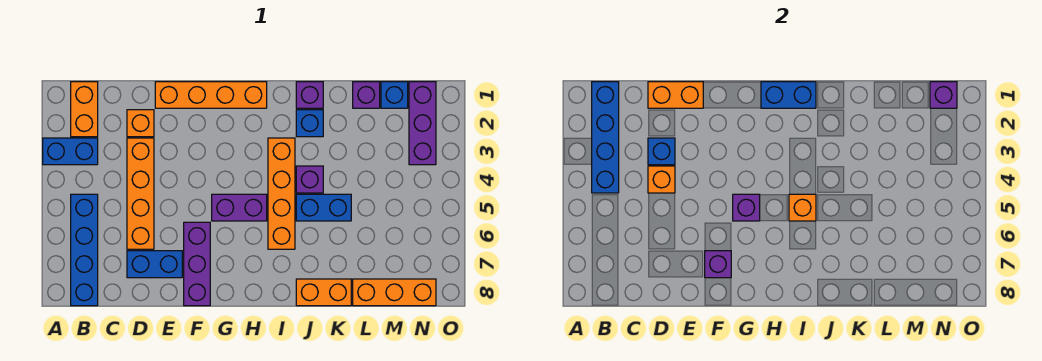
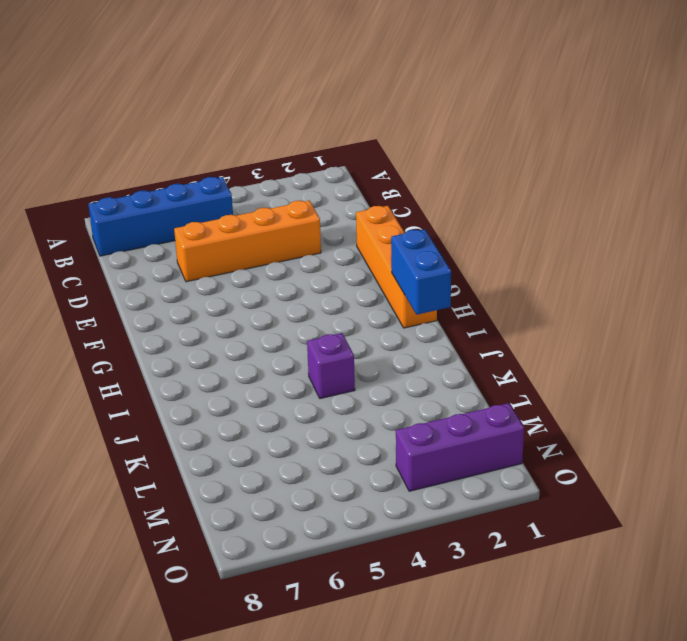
none -> blue 1x2 brick [43,138,98,165]
none -> orange 1x2 brick [71,82,98,137]
none -> orange 1x1 brick [127,110,154,137]

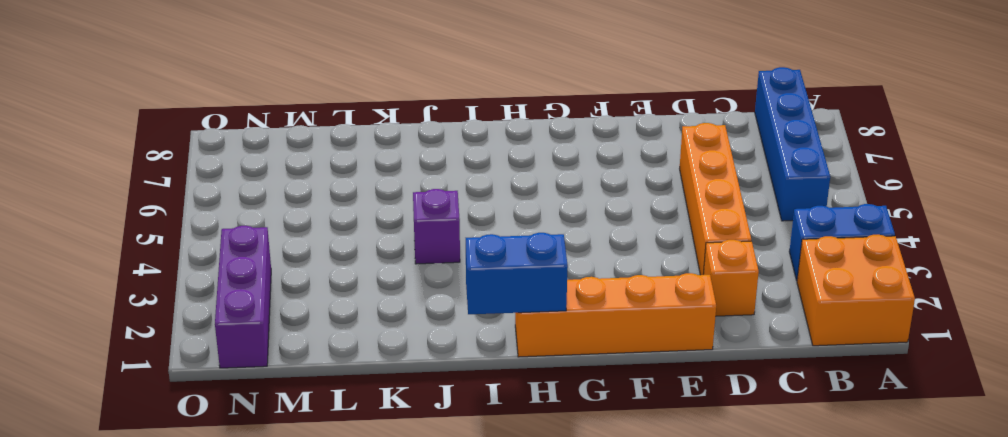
orange 2x2 brick [797,235,915,346] -> orange 1x2 brick [71,82,98,137]
none -> blue 1x2 brick [127,251,182,278]
none -> purple 1x3 brick [184,222,210,306]
none -> purple 1x2 brick [212,194,267,221]

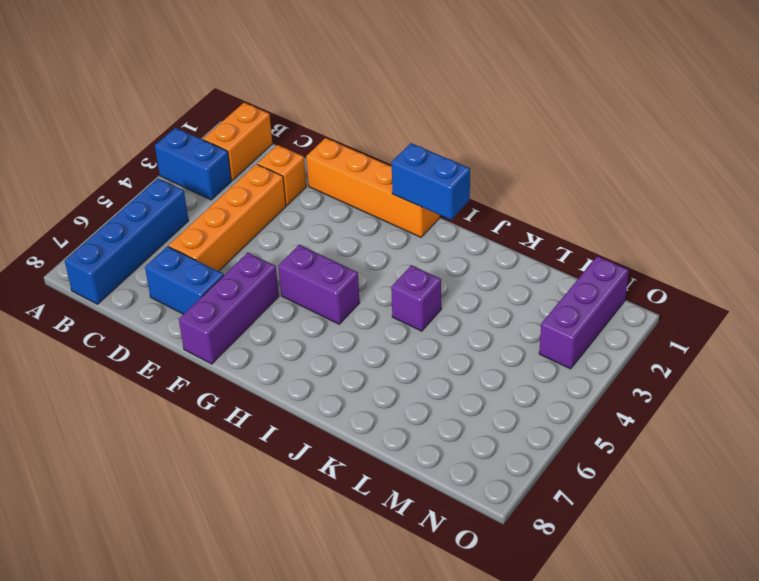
none -> orange 1x4 brick [268,138,295,249]
none -> purple 1x1 brick [296,82,323,108]
none -> blue 1x1 brick [296,110,323,137]

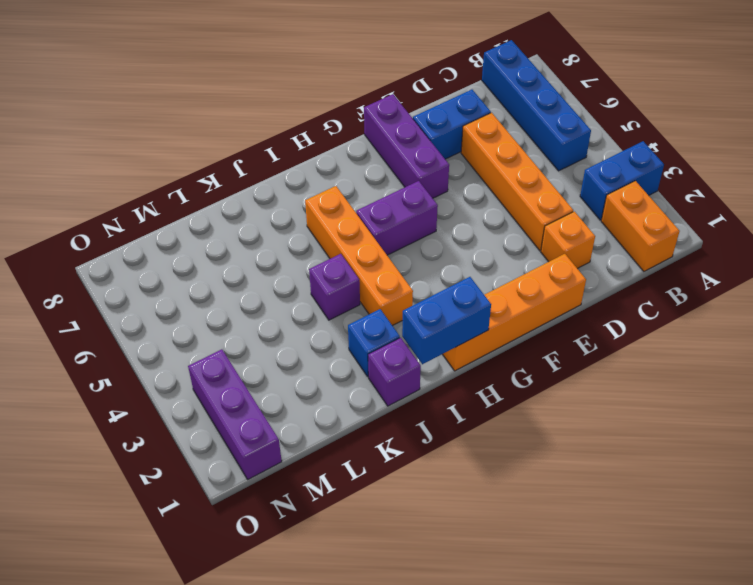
none -> blue 1x2 brick [296,194,351,221]
none -> orange 1x2 brick [296,279,351,306]
none -> purple 1x1 brick [353,82,380,108]

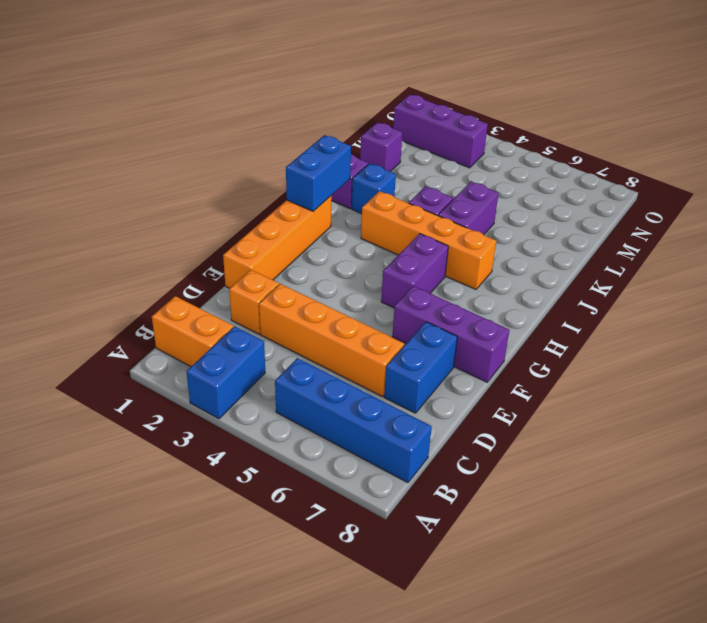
purple 1x2 brick [438,182,499,235] -> blue 1x2 brick [296,194,351,221]
none -> orange 1x2 brick [296,279,351,306]
none -> orange 1x3 brick [353,279,436,306]
none -> blue 1x1 brick [381,82,408,108]

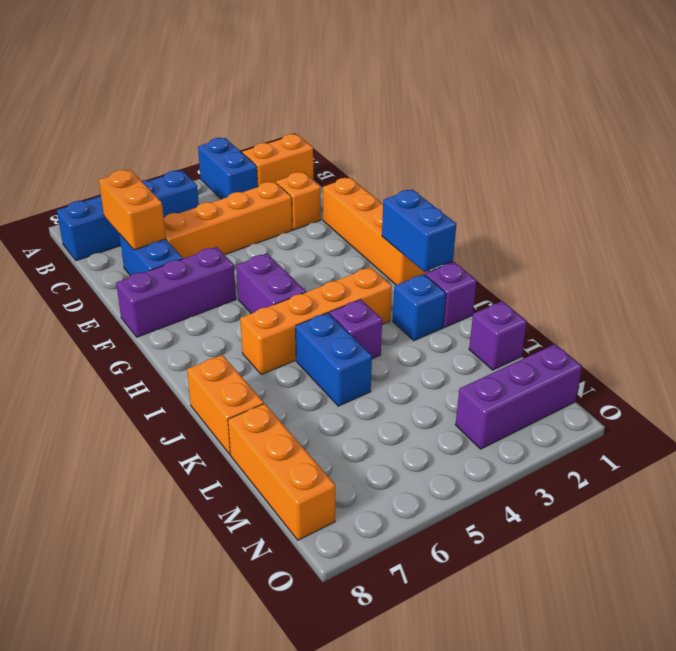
orange 1x2 brick [99,170,166,250] -> orange 1x2 brick moved to [648,82,703,108]
none -> blue 1x1 brick [381,82,408,108]
none -> blue 1x4 brick [592,82,619,193]
none -> blue 1x1 brick [648,138,675,165]

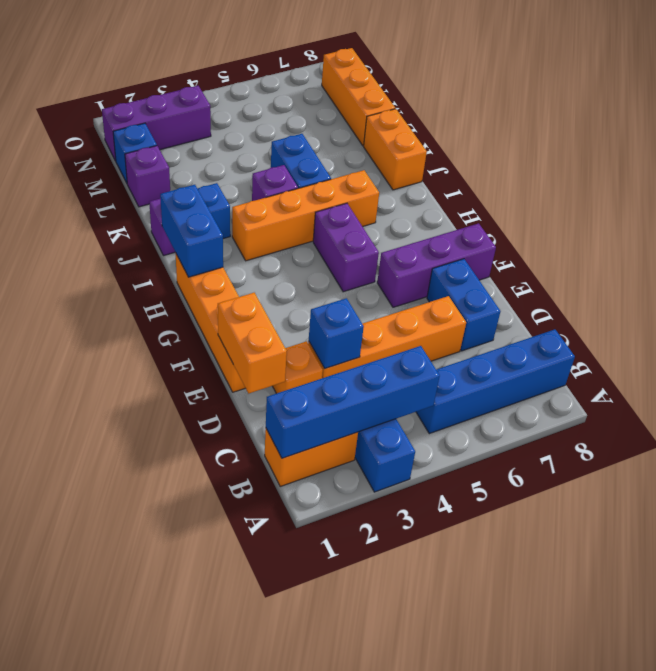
none -> orange 1x1 brick [648,166,675,193]
none -> purple 1x1 brick [705,251,731,278]
none -> purple 1x1 brick [733,194,760,221]

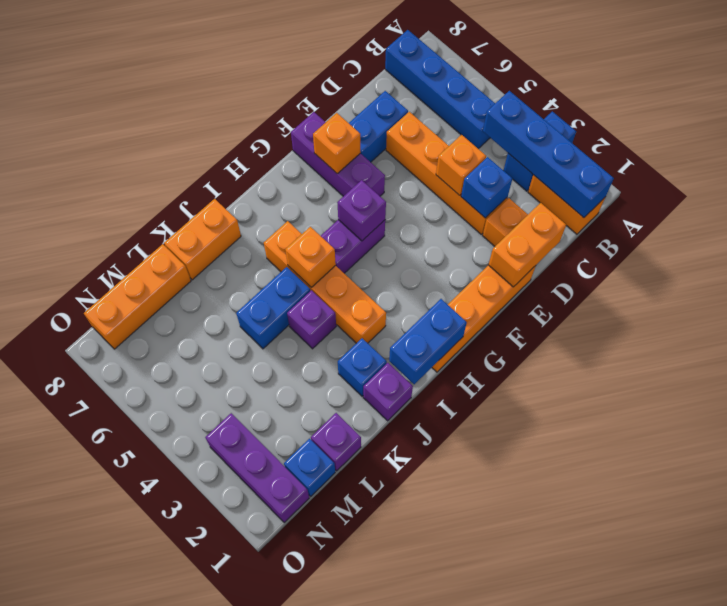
orange 1x1 brick [313,113,361,174] -> purple 1x1 brick [705,251,731,278]
none -> purple 1x1 brick [930,82,957,108]

